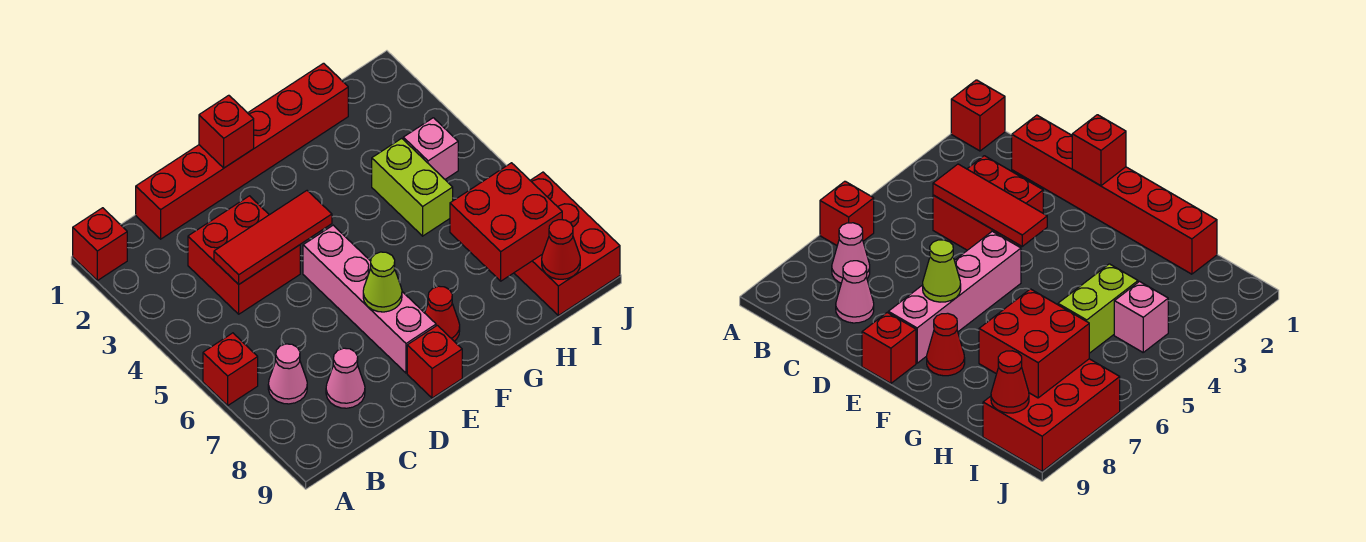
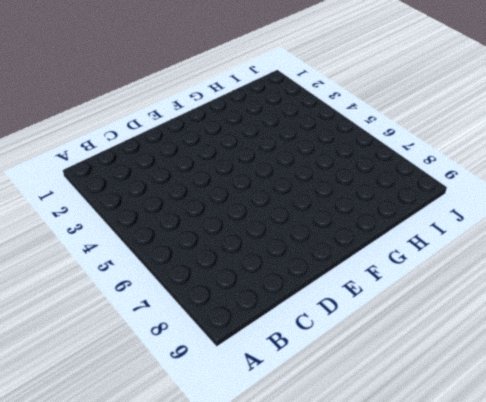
none -> red 1x1 brick [73,208,127,281]
none -> red 1x1 brick [203,333,258,405]
none -> pink 1x1 cone [268,344,307,404]

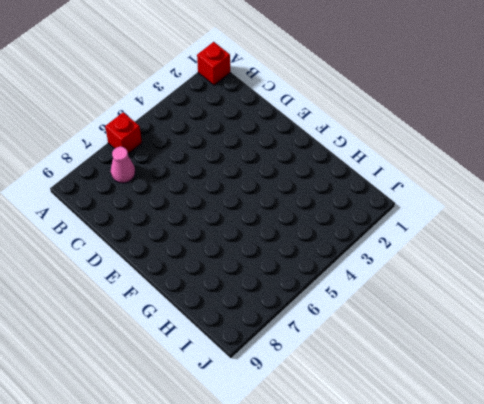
none -> red 1x6 brick [136,63,348,239]
none -> red 2x2 brick [188,196,300,314]
none -> pink 1x1 cone [326,348,365,408]

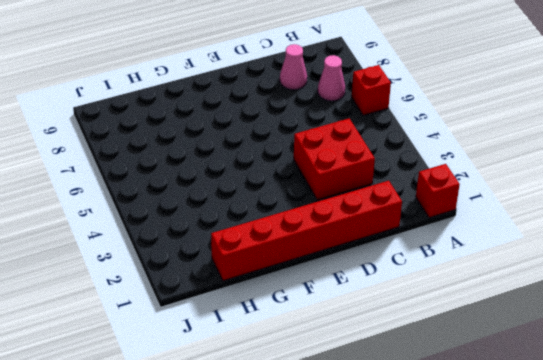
none -> pink 1x4 brick [303,225,436,373]
none -> red 1x1 brick [407,325,462,398]
none -> red 1x1 cone [425,286,460,341]

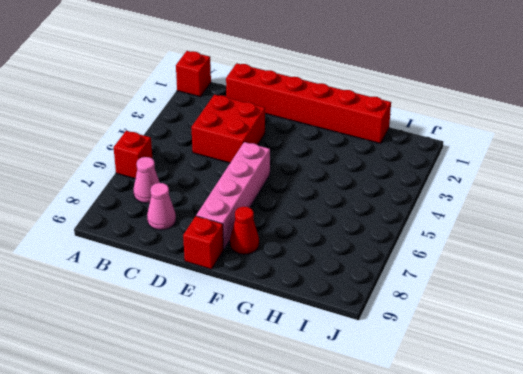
none -> lime 1x2 brick [372,138,453,236]
none -> pink 1x1 brick [403,118,458,179]
none -> red 2x3 brick [514,172,620,315]

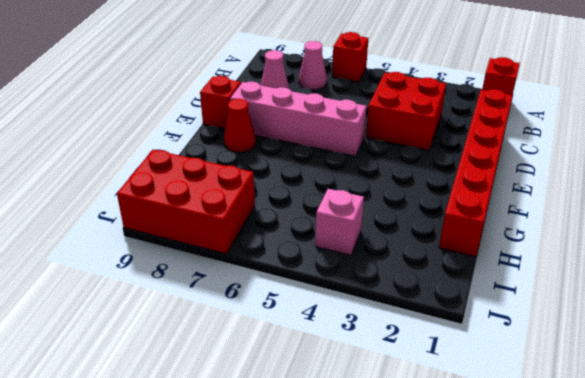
none -> lime 1x2 brick [372,138,453,236]
none -> red 1x3 tile [214,191,332,284]
none -> red 1x1 brick [199,95,254,168]

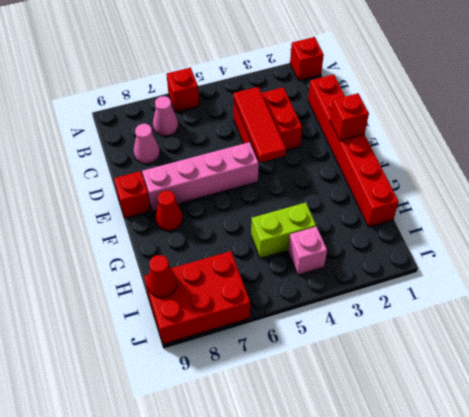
none -> lime 1x1 cone [363,252,402,312]
none -> red 2x2 brick [450,163,562,281]

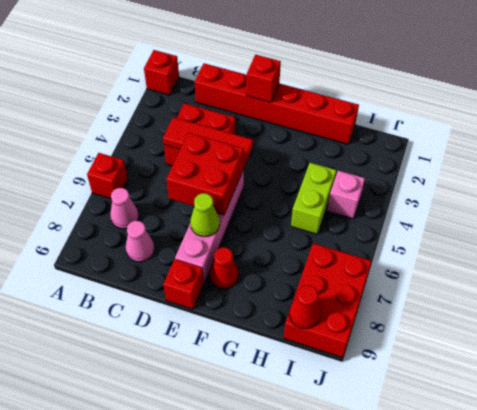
red 2x2 brick [167,133,244,215] -> red 2x2 brick moved to [450,163,562,281]

